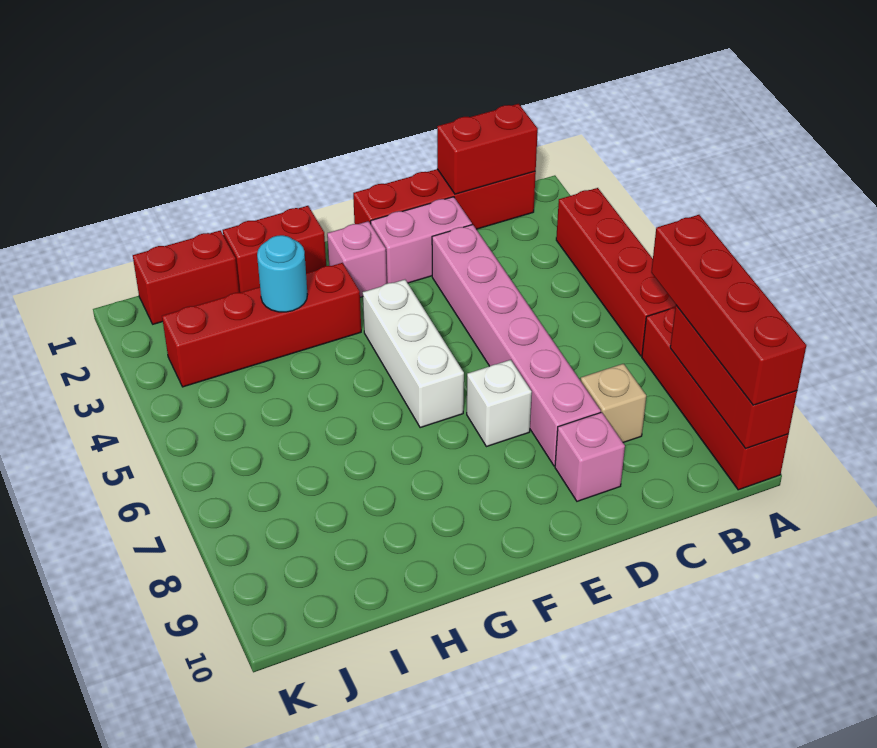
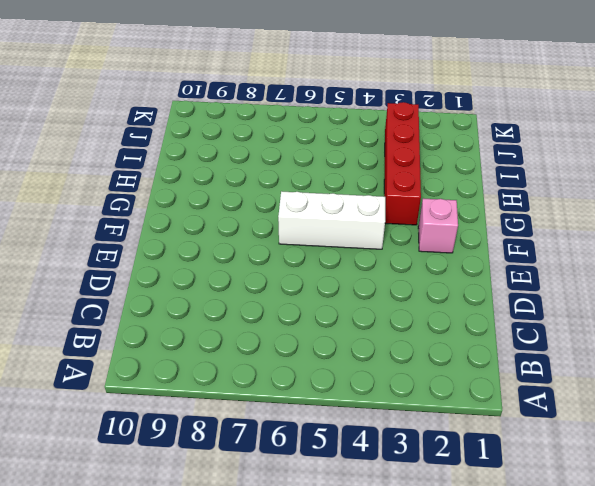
none -> red 1x4 brick [556,188,676,356]
none -> red 1x4 brick [642,307,789,490]
none -> red 1x4 brick [353,169,536,229]

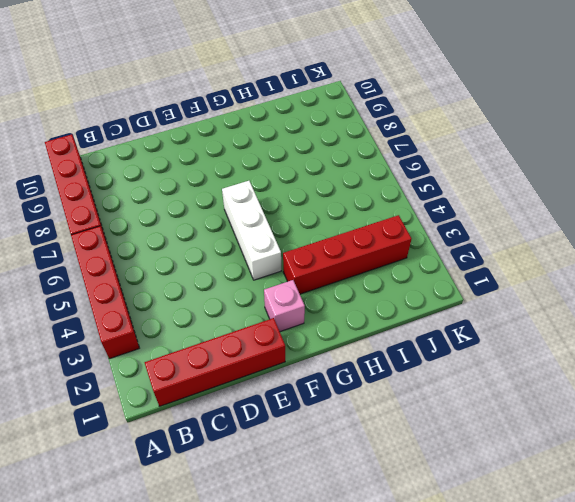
none -> tan 1x1 brick [580,364,646,442]
none -> pink 1x2 brick [371,197,472,284]
none -> pink 1x6 brick [432,225,601,466]

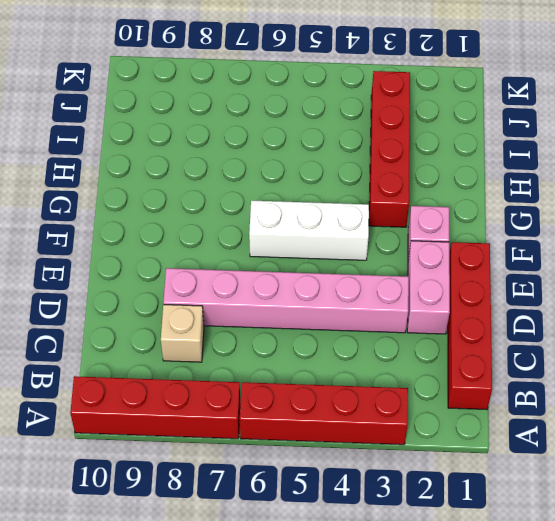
none -> pink 1x1 brick [555,412,625,501]
none -> white 1x1 brick [467,360,532,447]
none -> red 1x2 brick [223,206,326,293]

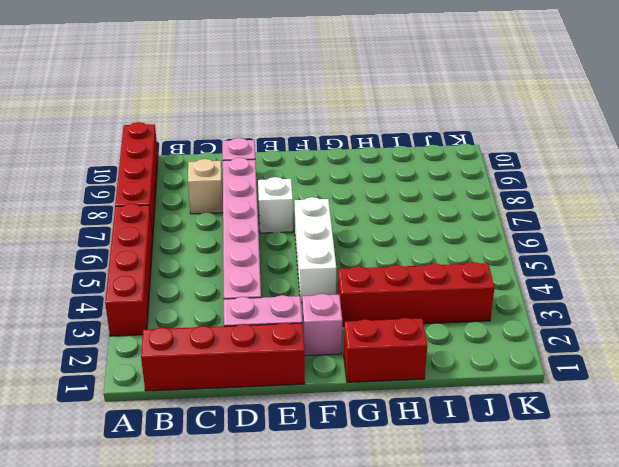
none -> red 1x2 brick [133,231,239,324]
none -> red 1x3 brick [670,305,797,449]
none -> red 1x2 brick [437,104,538,194]

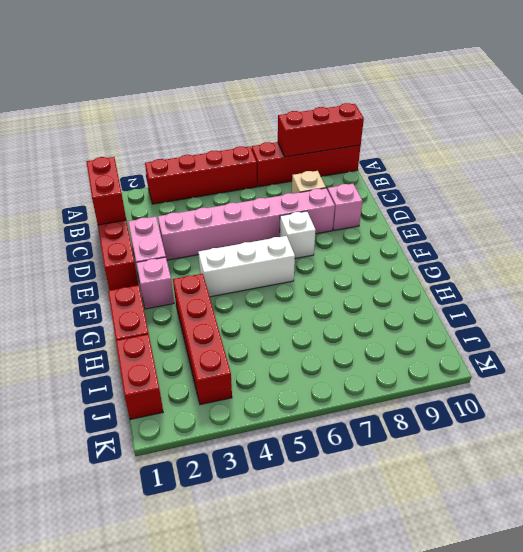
none -> cyan 1x1 round brick [257,235,307,312]
none -> red 1x4 brick [651,215,806,405]

